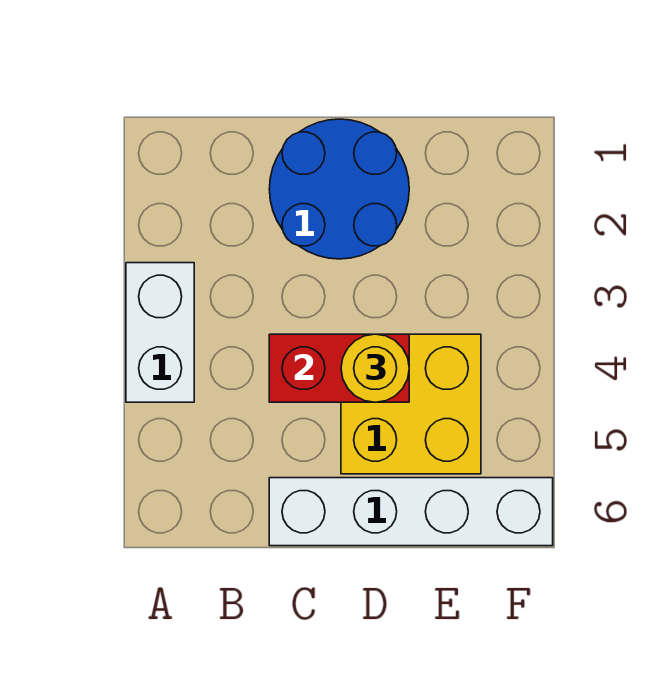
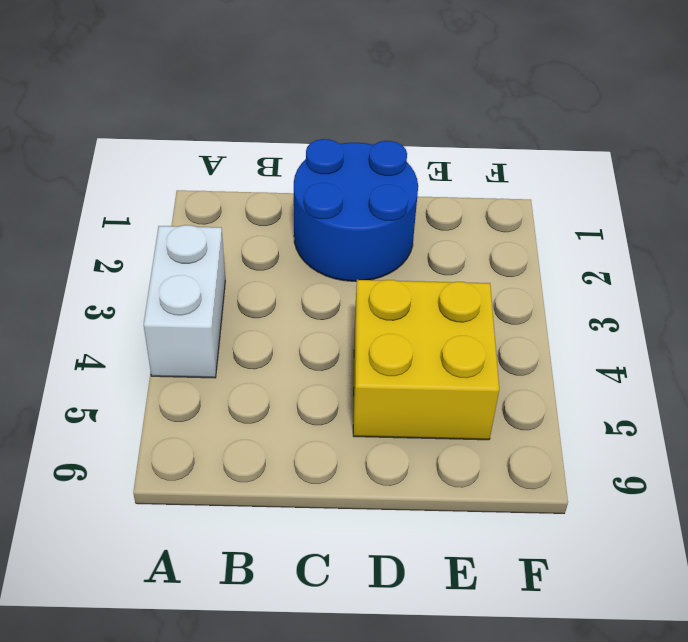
none -> white 1x4 brick [269,478,553,546]
none -> red 1x2 brick [269,334,409,402]

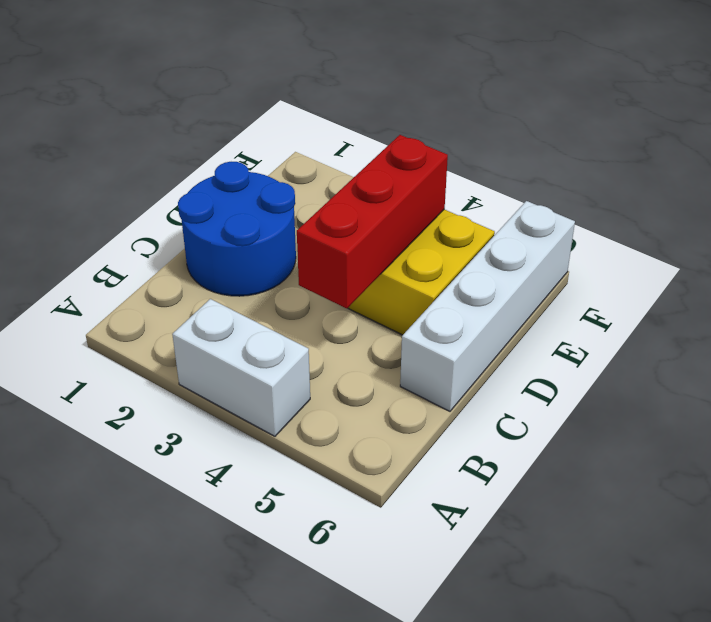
red 1x3 brick [297,135,448,308] -> red 1x2 brick [269,334,409,402]
none -> yellow 1x1 round brick [341,334,409,402]

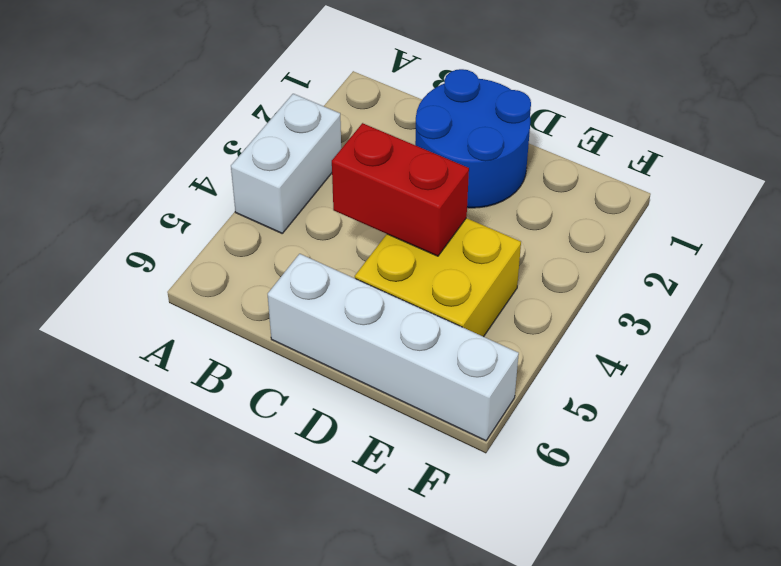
none -> yellow 1x1 round brick [341,334,409,402]

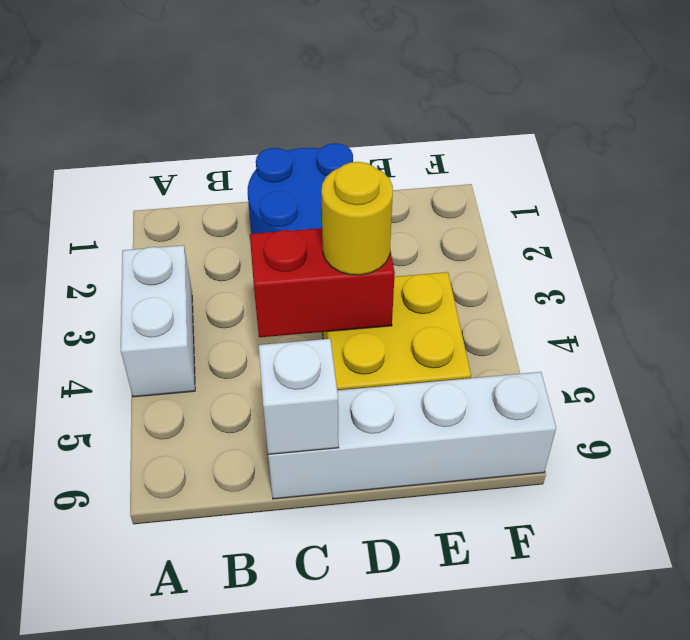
white 1x1 brick [258,339,339,454] -> none

